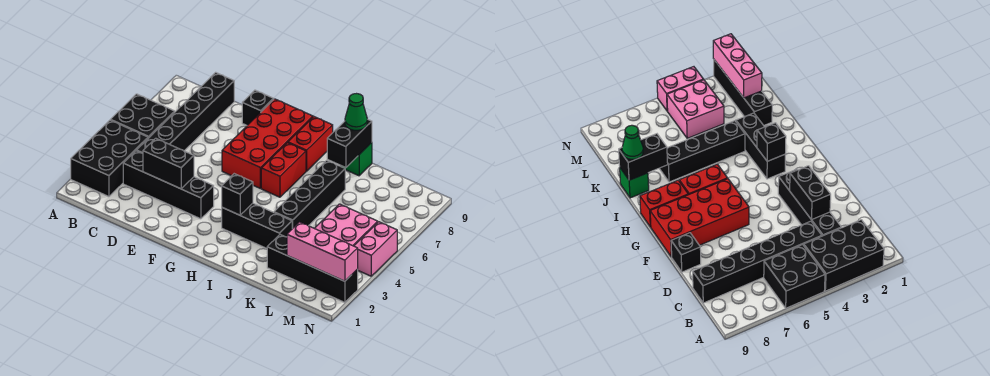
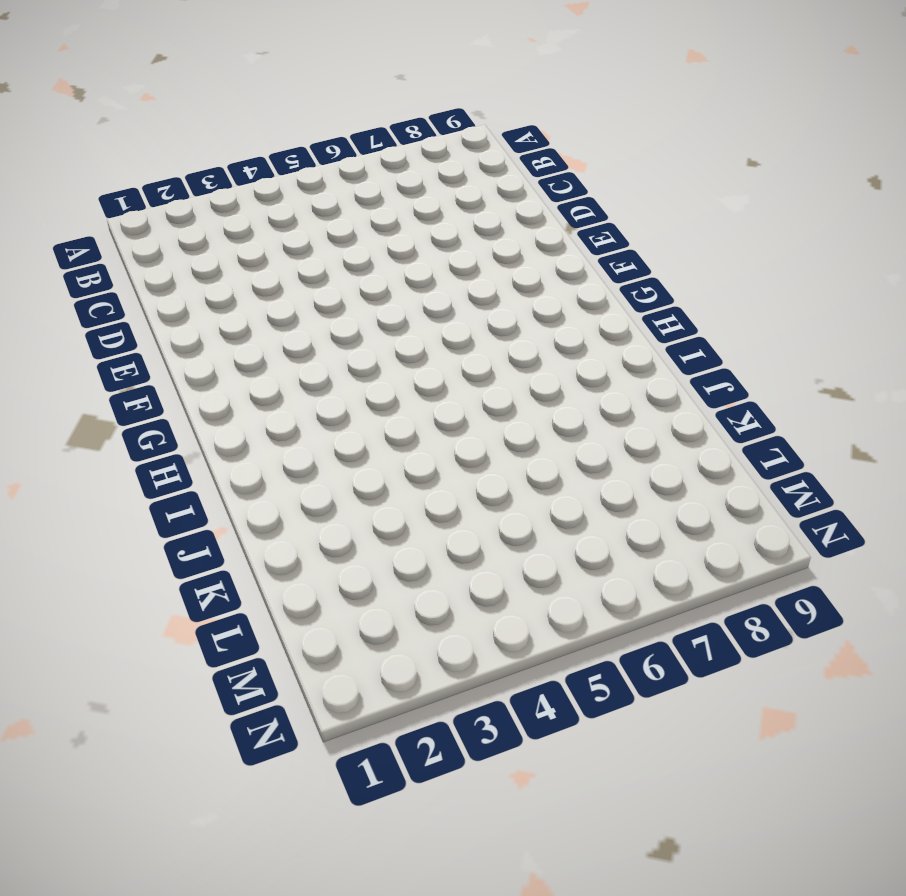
none -> black 2x3 brick [71,120,148,197]
none -> black 2x2 brick [111,94,175,138]
none -> black 1x4 brick [123,151,214,219]

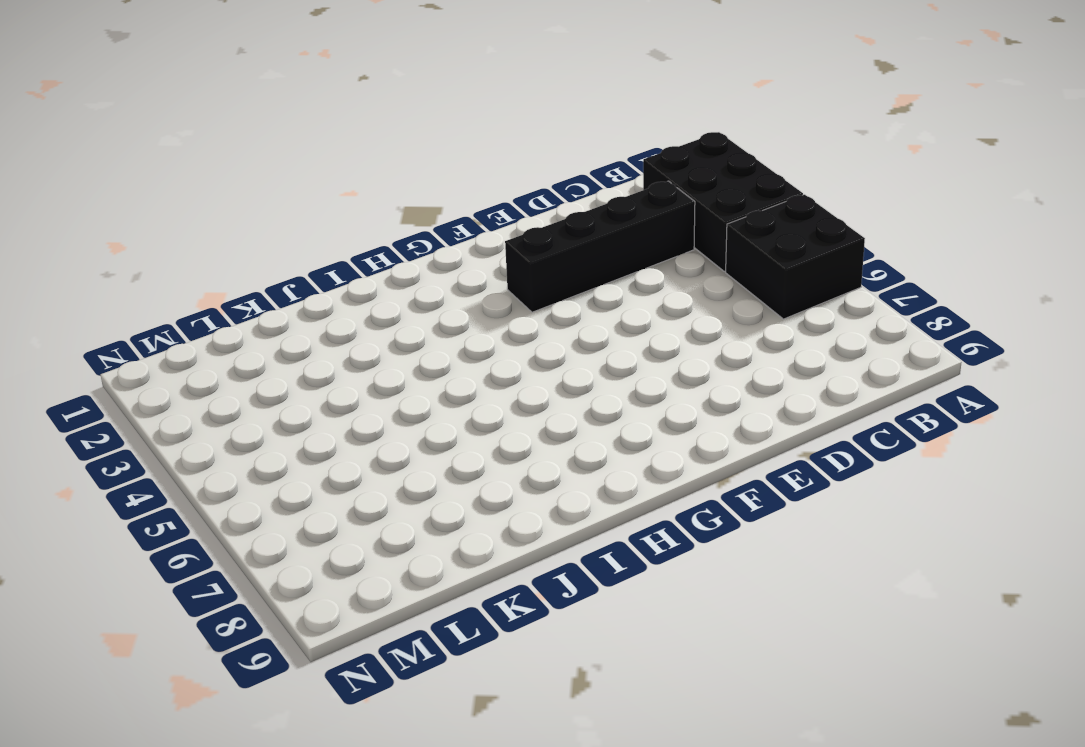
none -> black 1x6 brick [137,72,234,153]
none -> black 1x1 brick [242,90,274,125]
none -> red 2x4 brick [222,99,313,188]

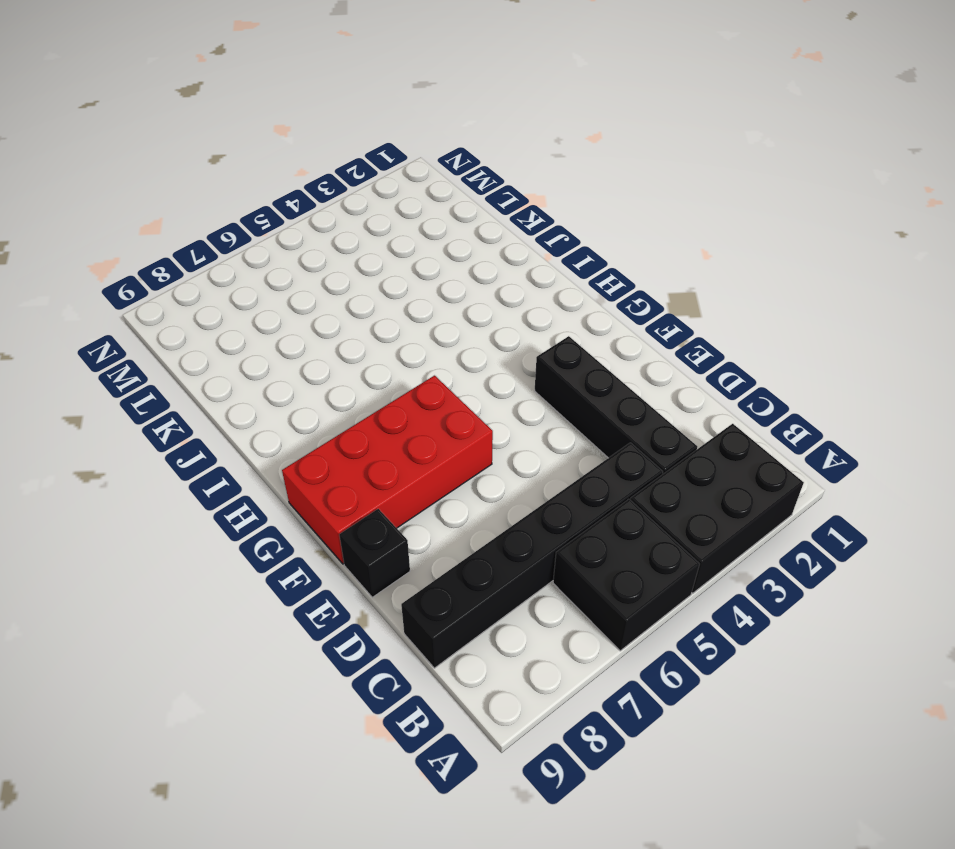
none -> black 1x3 brick [222,203,292,248]
none -> red 1x2 brick [261,143,306,197]
none -> red 1x2 brick [288,117,333,171]

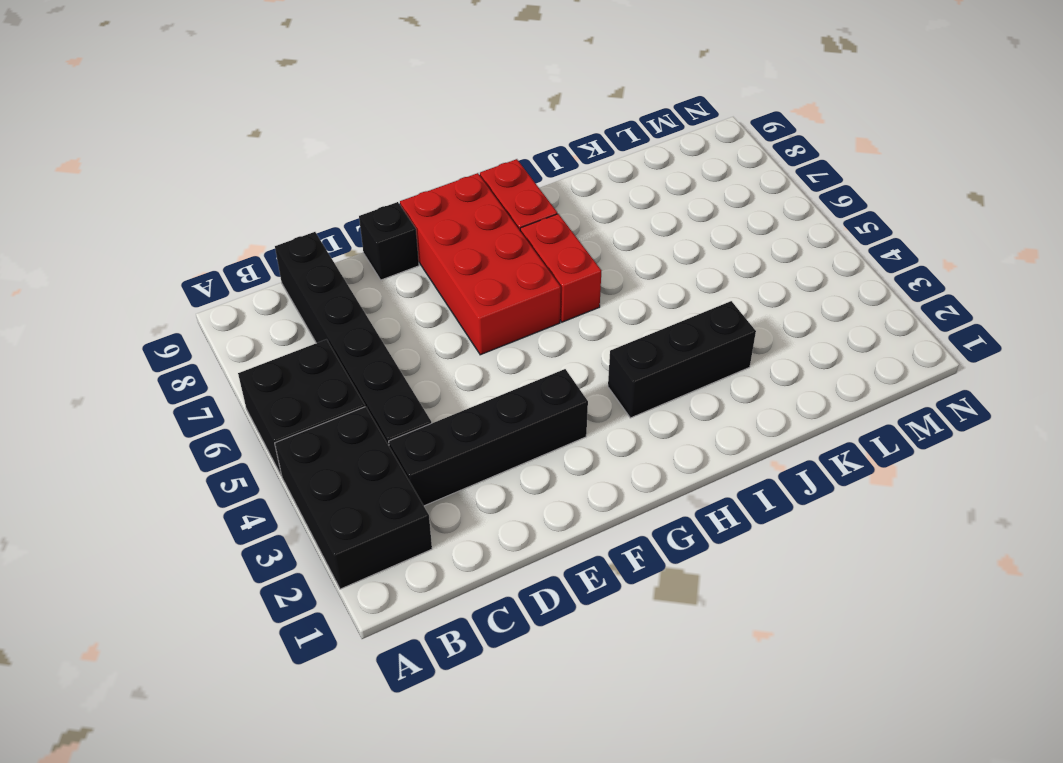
none -> black 1x4 brick [274,160,345,228]
none -> green 1x1 brick [341,143,372,176]
none -> black 1x4 brick [267,235,358,302]

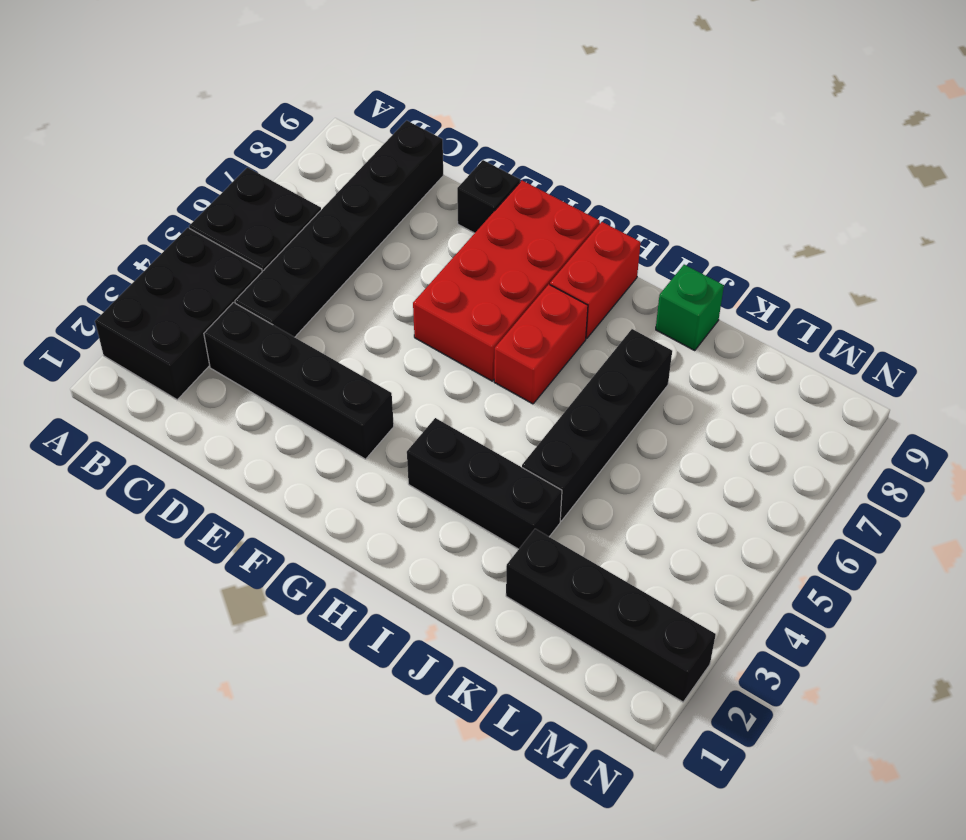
none -> pink 2x2 brick [315,204,378,246]
none -> pink 1x2 brick [354,222,397,276]
none -> black 1x2 brick [143,138,194,189]

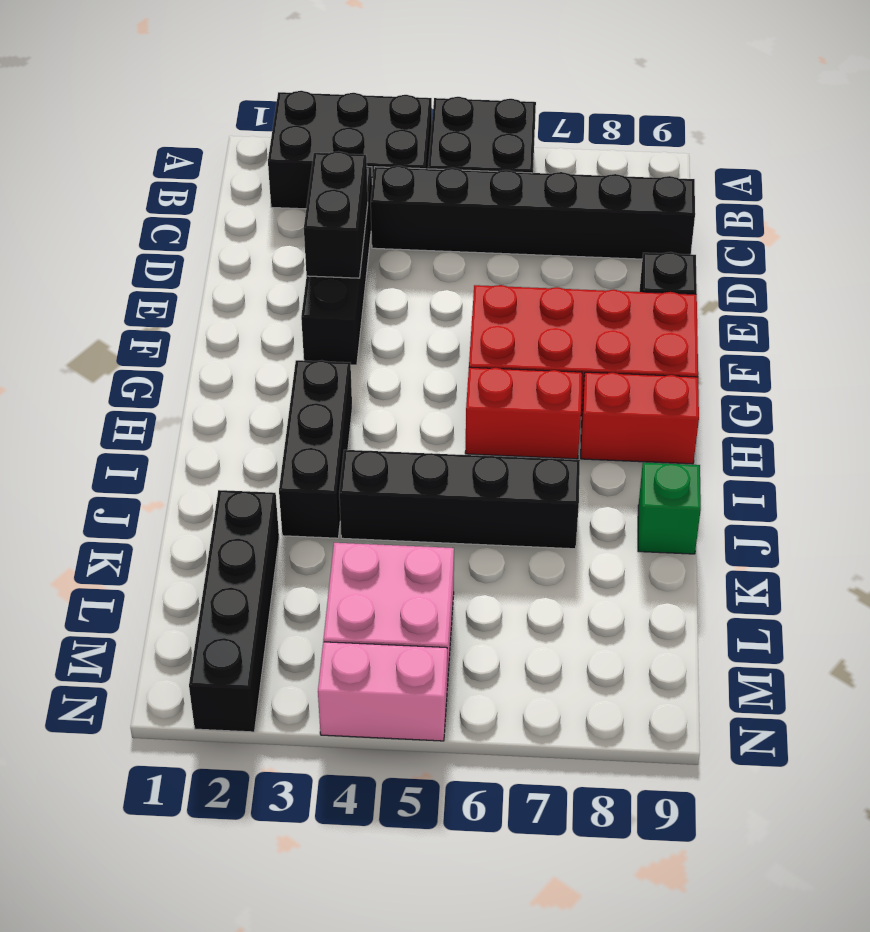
none -> black 1x1 brick [222,174,253,215]
none -> black 1x2 brick [327,119,372,168]
none -> pink 1x3 brick [287,222,358,281]

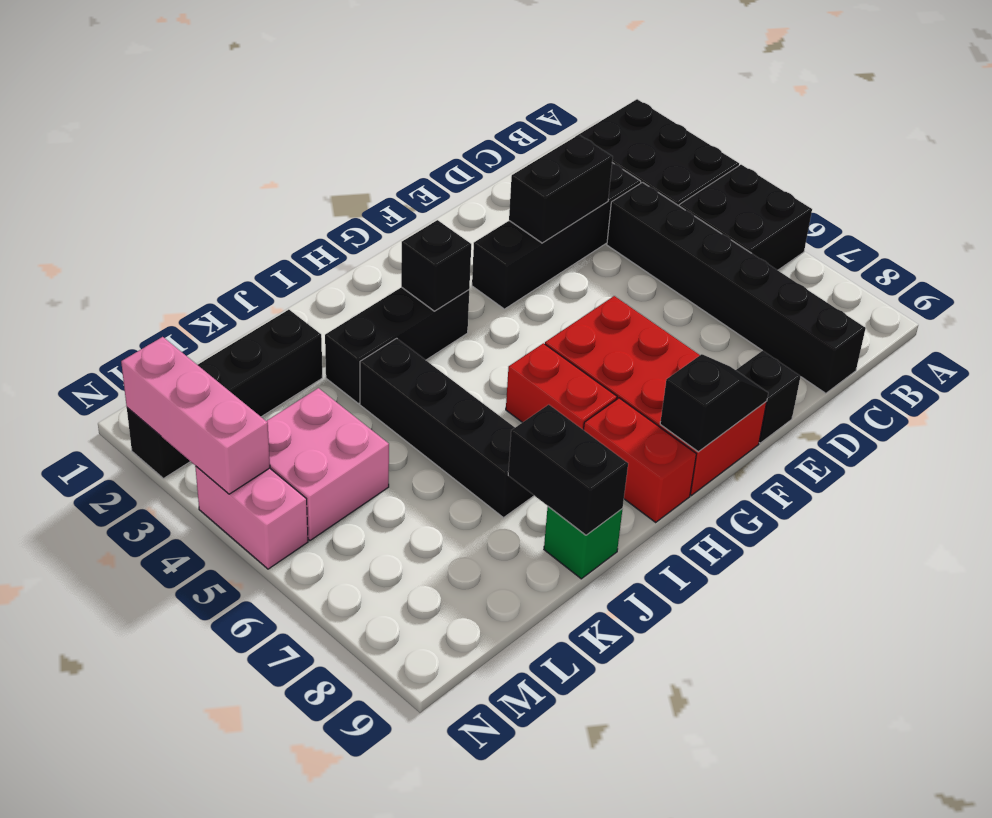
black 1x2 slope [660,354,768,452] -> none
pink 1x3 brick [121,337,270,494] -> pink 1x3 brick turned to [287,222,358,281]
none -> green 1x1 cone [345,94,367,130]

